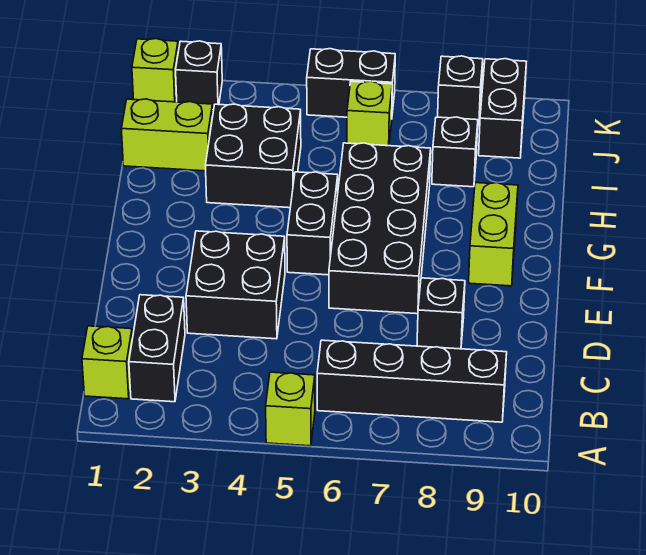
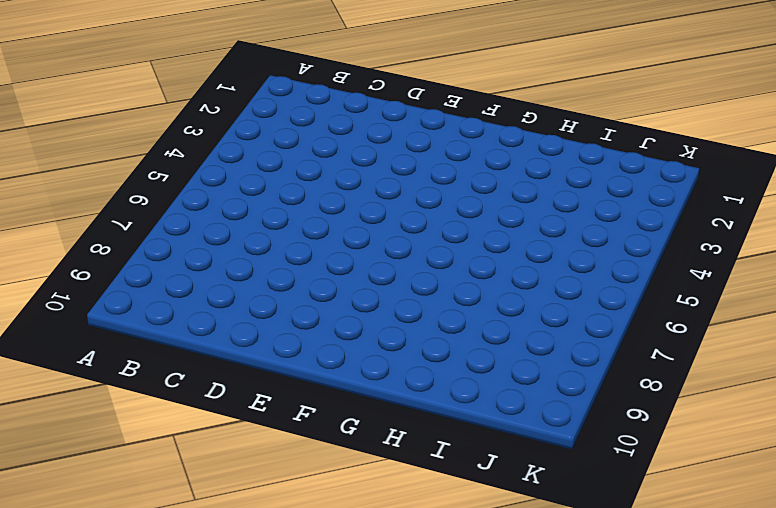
none -> lime 1x1 brick [266,372,315,446]
none -> lime 1x1 brick [82,326,132,399]
none -> black 1x2 brick [129,295,185,402]

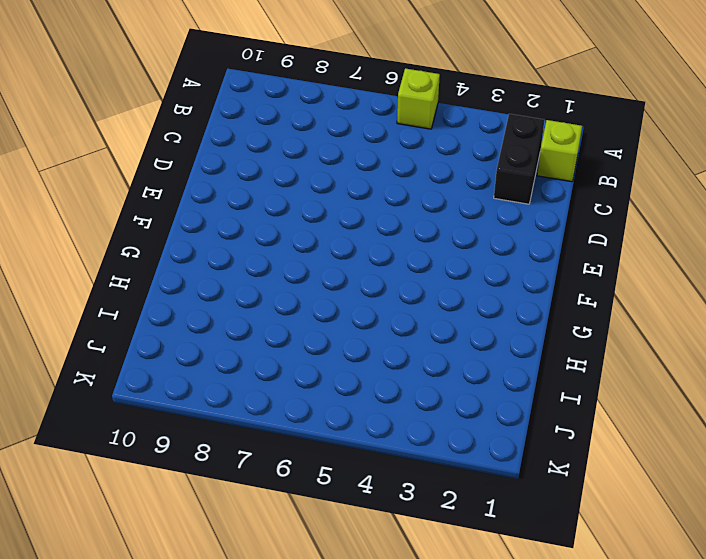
none -> black 1x4 brick [317,340,507,422]
none -> black 2x2 brick [186,231,285,339]
none -> black 1x1 brick [417,278,465,349]

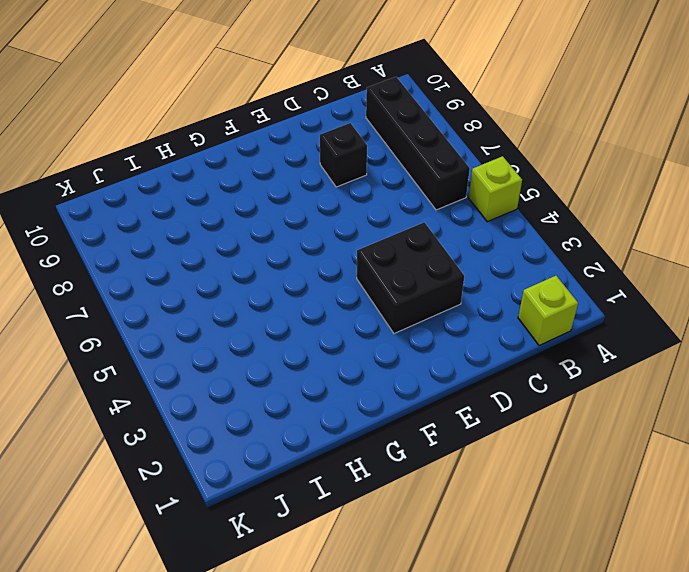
none -> black 1x2 brick [129,295,185,402]
none -> black 2x4 brick [329,143,431,314]
none -> black 1x2 brick [287,172,338,275]

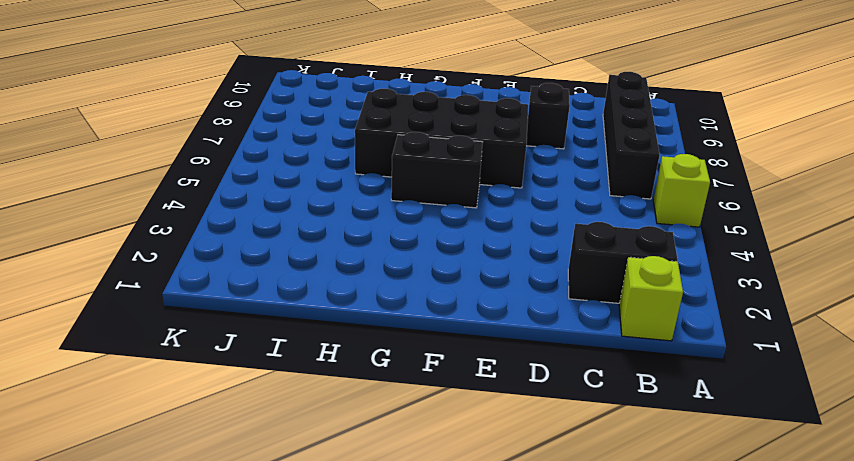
none -> black 2x2 brick [186,231,285,339]
none -> lime 1x2 brick [469,183,518,286]
none -> black 2x2 brick [205,104,301,208]

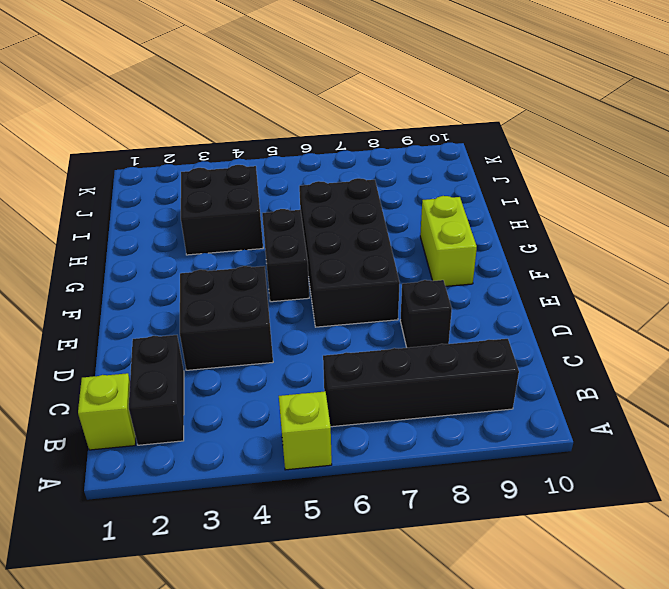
none -> lime 1x2 brick [121,99,213,171]
none -> black 1x1 brick [432,117,478,187]
none -> lime 1x1 brick [347,81,392,146]

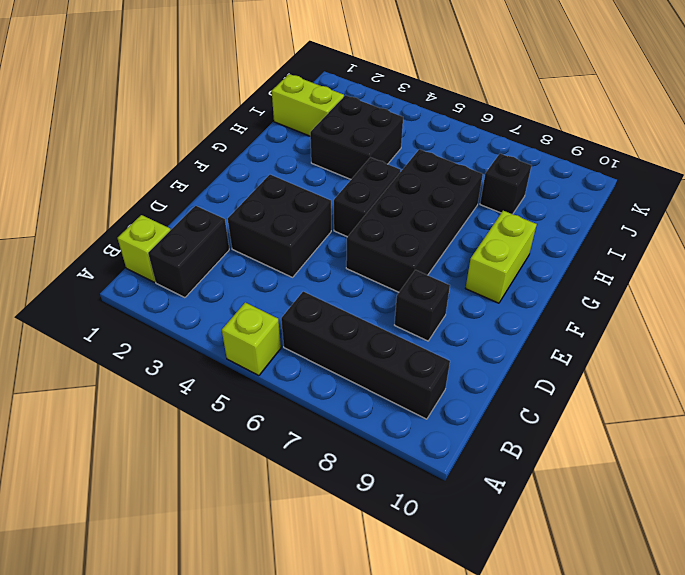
none -> lime 1x1 brick [347,81,392,146]
none -> black 1x2 brick [479,59,526,158]
none -> lime 1x1 brick [132,39,178,102]

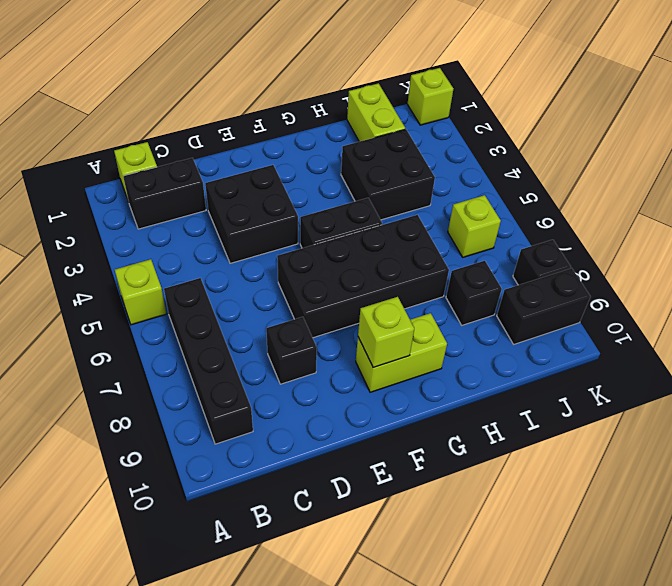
lime 1x1 brick [358,297,414,367] -> none
none -> black 1x1 brick [176,41,222,110]
none -> black 1x2 brick [307,49,395,117]

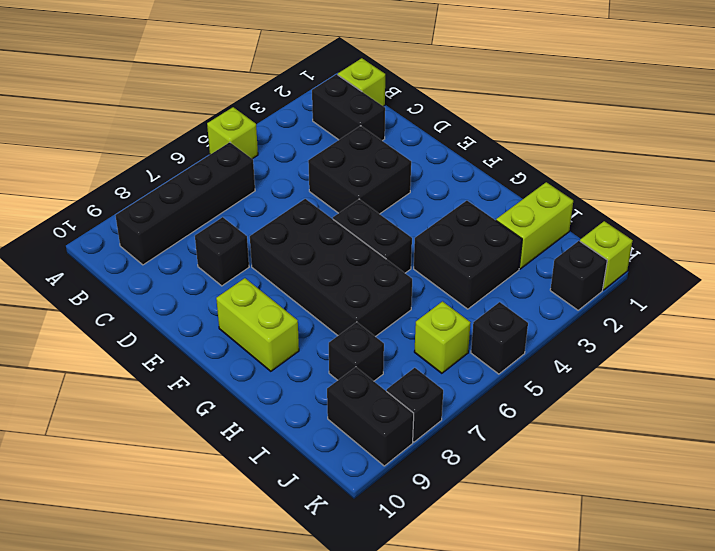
black 1x1 brick [471,302,528,374] -> black 1x2 brick [307,49,395,117]

